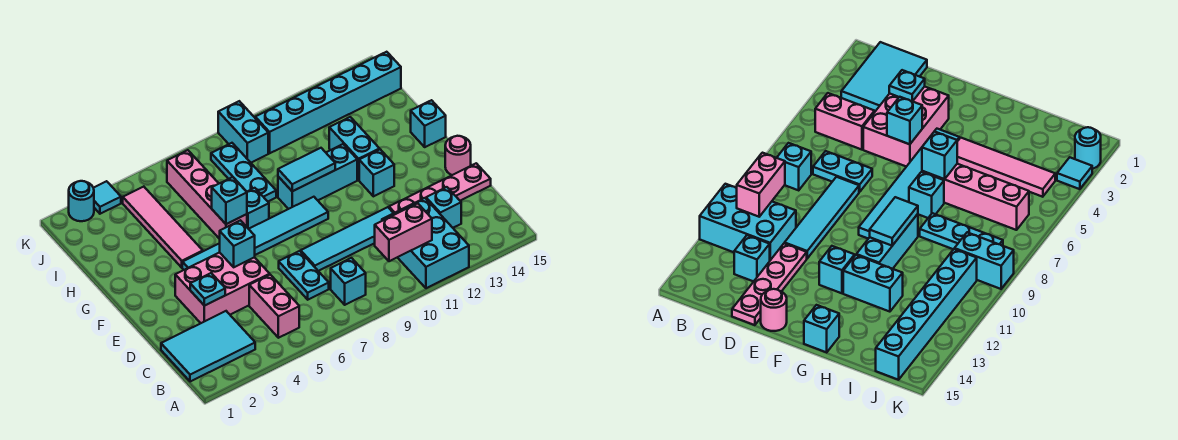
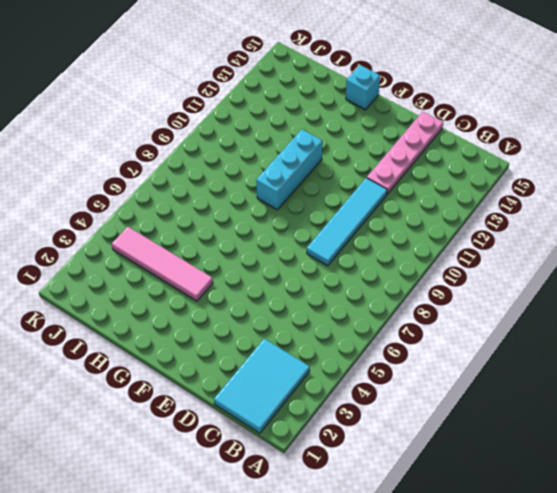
none -> cyan 2x3 brick [382,198,469,288]
none -> pink 1x2 brick [249,275,299,338]
none -> cyan 1x1 brick [331,258,366,305]

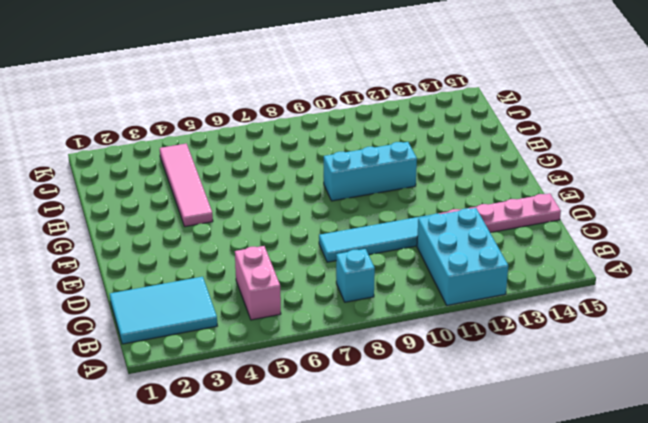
none -> cyan 1x2 plate [279,251,329,300]
none -> cyan 1x1 brick [426,187,461,228]
none -> pink 2x3 brick [175,252,270,323]

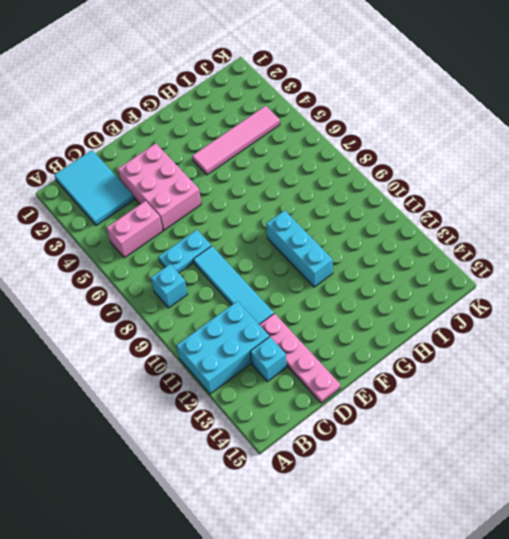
none -> pink 1x1 round brick [445,136,471,175]
none -> cyan 1x6 tile [182,197,328,270]
none -> cyan 1x1 brick [359,149,394,196]

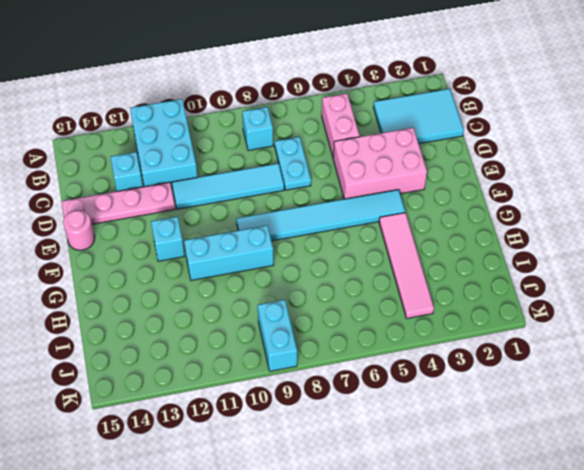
none -> pink 1x4 brick [167,150,247,239]
none -> cyan 1x1 brick [247,188,269,229]
none -> cyan 1x2 brick [329,117,380,180]

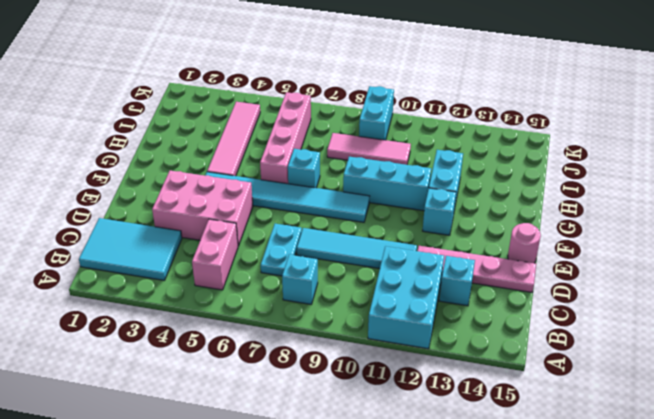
pink 1x3 tile [327,133,411,165] -> cyan 1x3 plate [211,143,276,201]
none -> cyan 1x1 brick [411,100,446,147]
none -> cyan 1x6 brick [255,52,401,153]
none -> cyan 1x1 round brick [69,181,94,221]

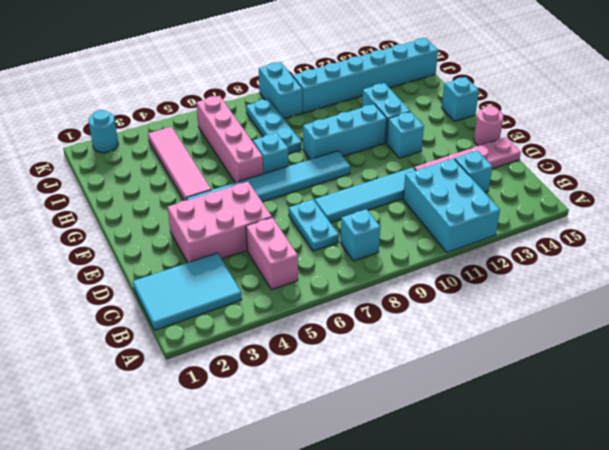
none -> cyan 1x1 tile [94,181,121,214]
none -> pink 1x2 brick [375,203,432,261]
none -> cyan 1x1 plate [190,273,225,306]

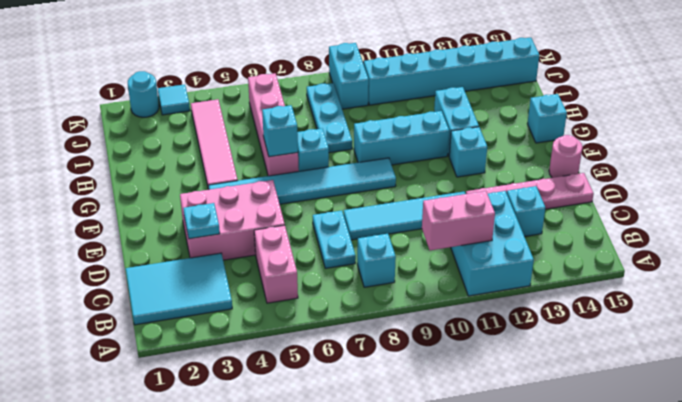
none -> cyan 1x1 brick [220,220,255,267]
none -> cyan 1x2 tile [278,148,335,191]

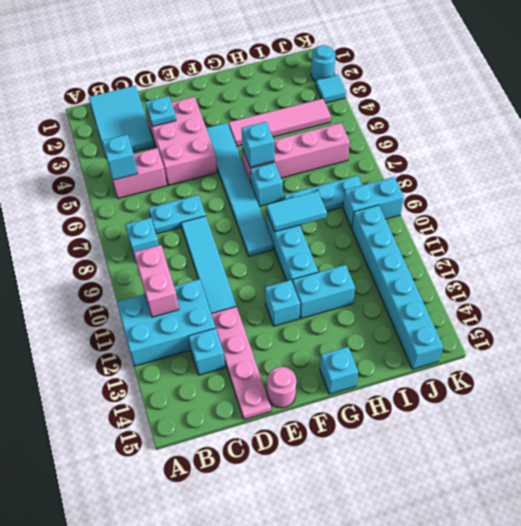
cyan 1x1 brick [102,135,138,180] -> cyan 1x1 brick moved to [220,220,255,267]
cyan 1x2 tile [266,191,327,232] -> cyan 1x2 tile turned to [278,148,335,191]

